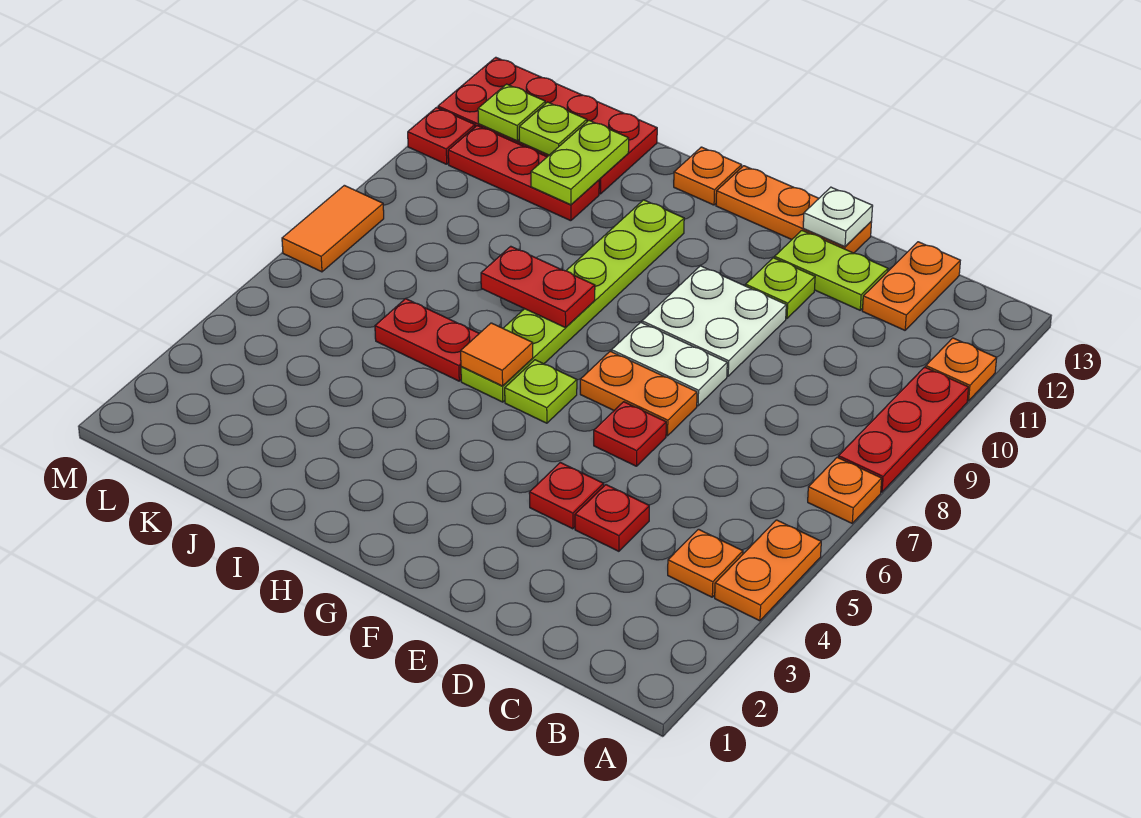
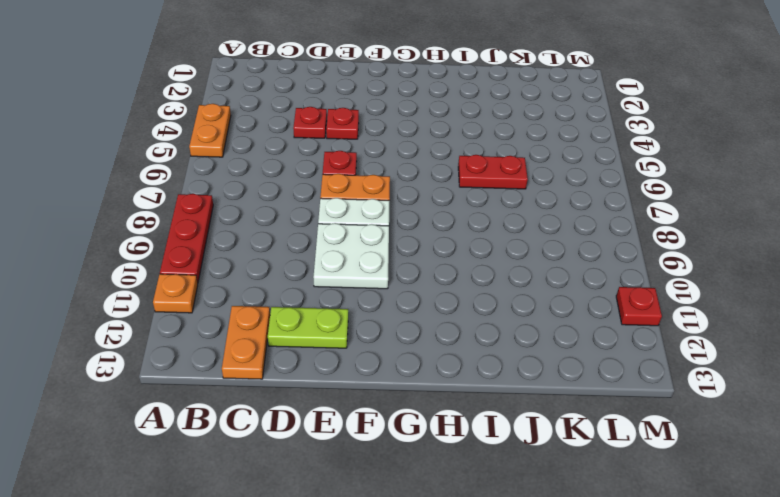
none -> orange 1x1 plate [808,457,882,523]
none -> orange 1x1 plate [668,529,743,597]
none -> lime 1x1 plate [746,258,815,319]

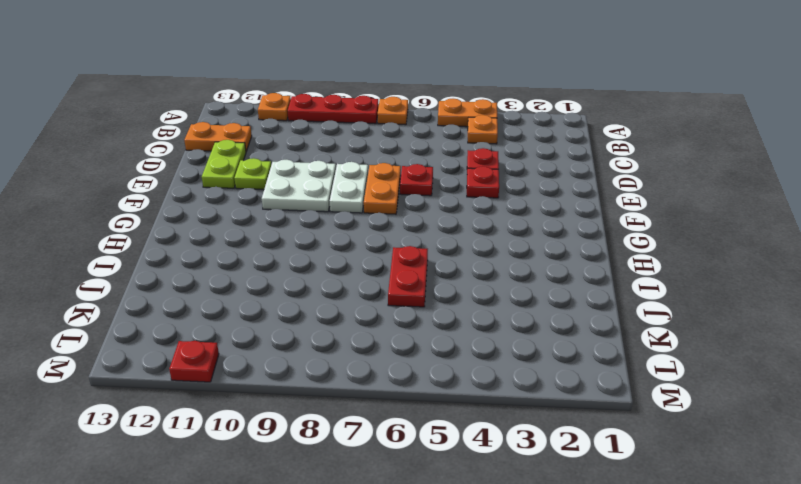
none -> orange 1x3 plate [716,166,872,253]
none -> lime 1x1 plate [505,360,577,423]
none -> lime 1x6 plate [461,200,684,402]

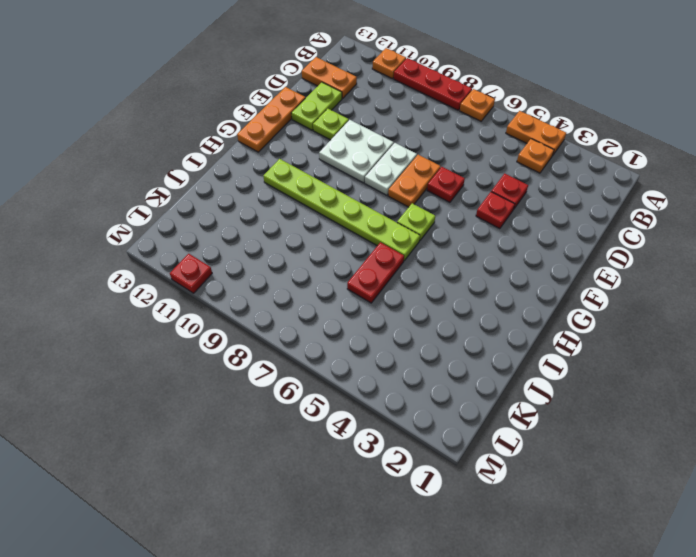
none -> orange 1x1 plate [674,147,742,205]
none -> red 1x3 plate [448,126,599,221]
none -> red 2x4 plate [438,57,657,194]

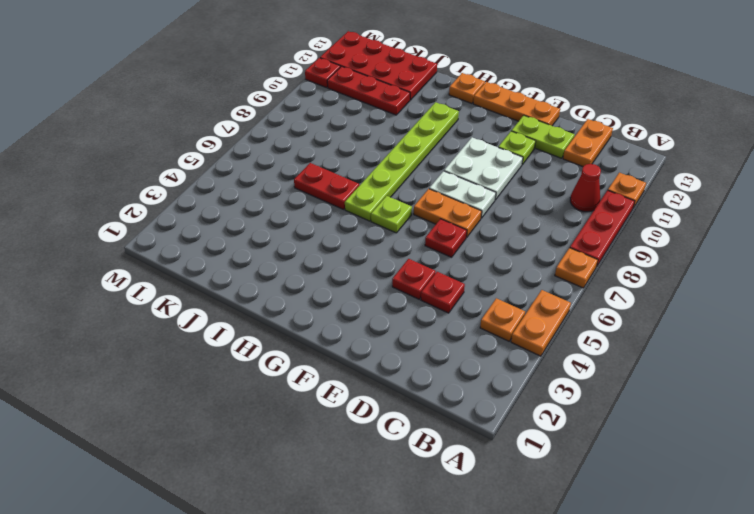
red 1x1 cone [570,164,601,212] -> none
none -> orange 1x2 tile [282,185,384,272]
none -> white 1x1 plate [803,187,873,247]
none -> orange 1x1 tile [461,323,533,386]

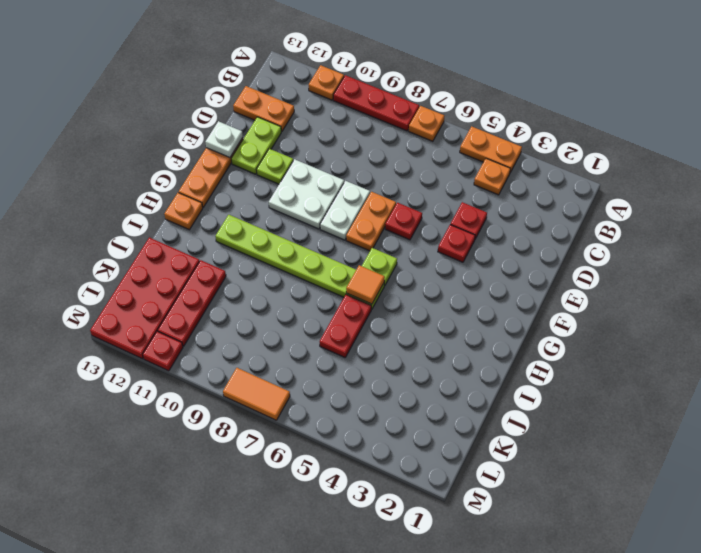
none -> red 1x2 plate [481,246,595,328]
none -> lime 1x2 plate [531,121,629,205]
none -> lime 1x1 plate [519,102,587,155]

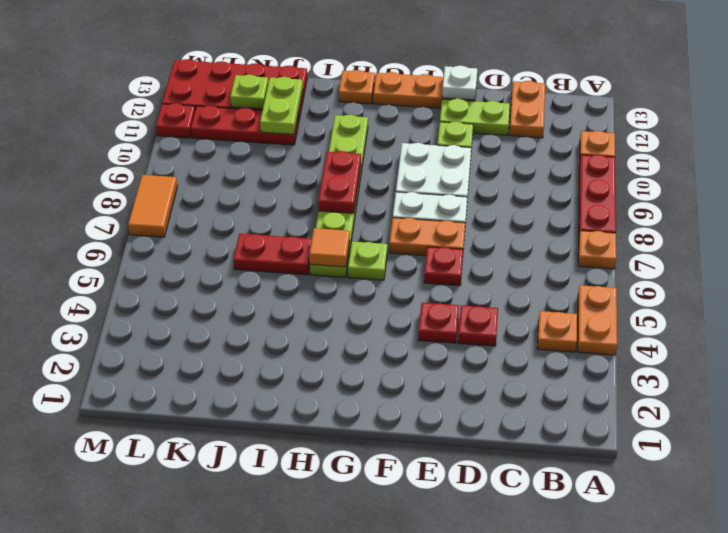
red 1x2 plate [318,151,361,213] -> red 1x2 plate turned to [481,246,595,328]
none -> lime 1x1 plate [478,84,545,141]

